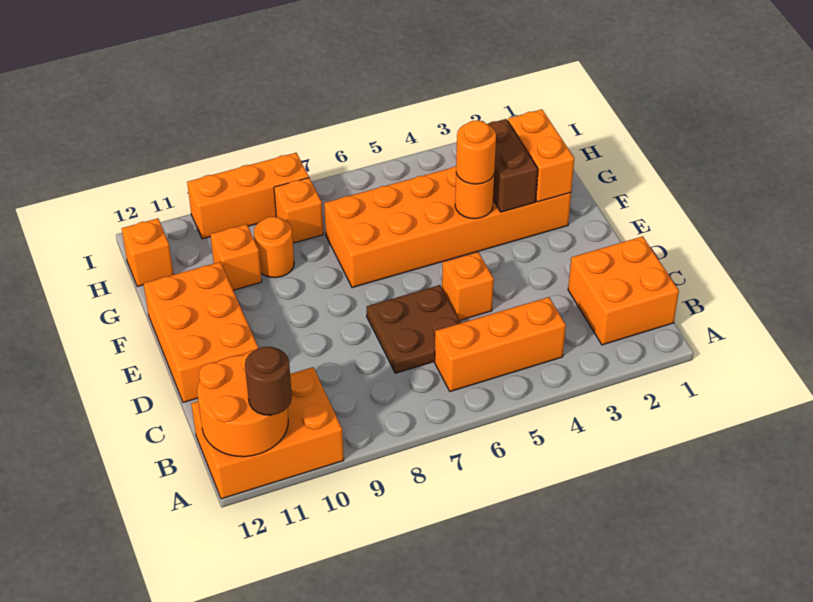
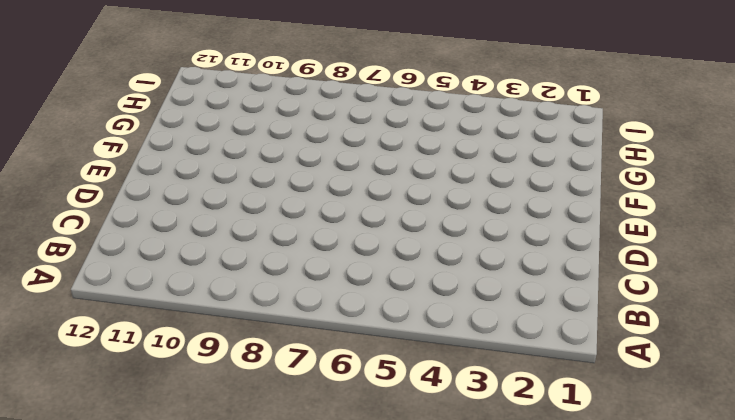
none -> orange 2x3 brick [191,367,344,499]
none -> orange 2x2 brick [568,236,679,345]
none -> orange 1x3 brick [435,297,566,391]

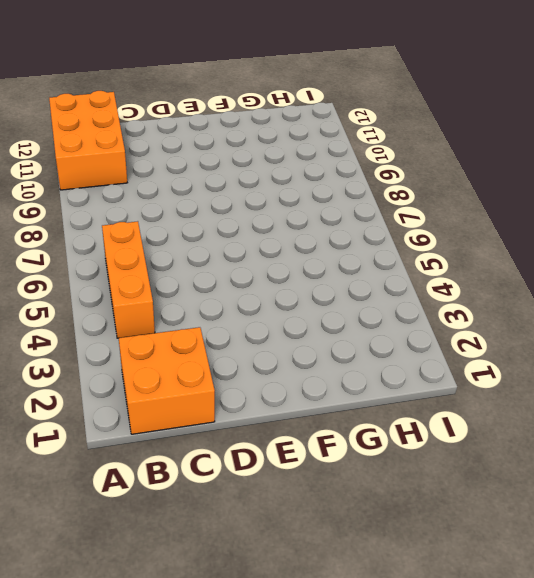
none -> brown 2x2 plate [367,285,461,373]
none -> orange 1x1 brick [442,252,494,320]
none -> orange 2x3 brick [143,262,258,402]

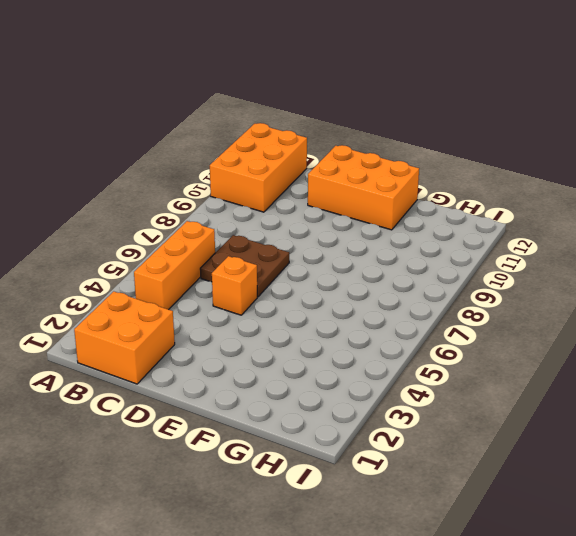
none -> orange 2x6 brick [324,166,571,288]
none -> orange 1x1 round brick [254,217,294,278]
none -> orange 1x1 brick [210,224,262,290]

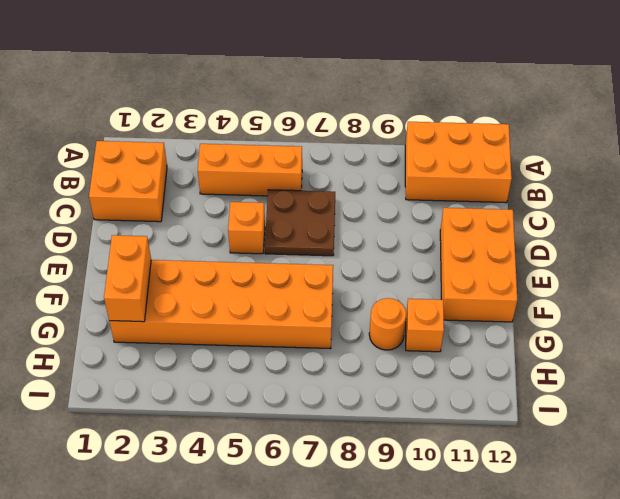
none -> orange 1x1 brick [274,178,323,243]
none -> orange 1x1 brick [122,218,173,287]
none -> orange 1x3 brick [187,153,309,239]

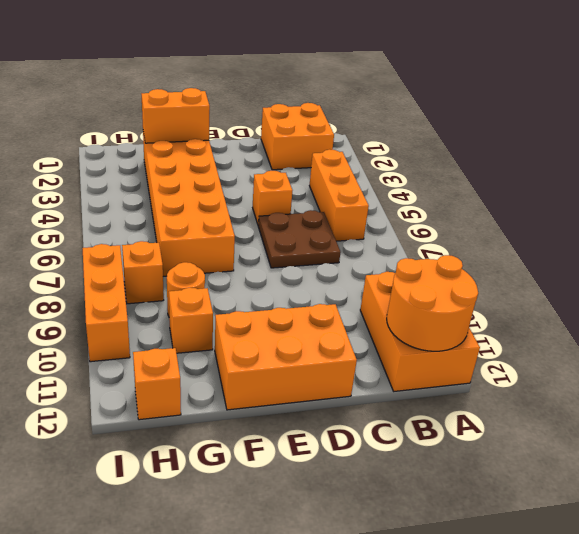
none -> brown 1x2 brick [488,119,538,212]
none -> orange 1x1 round brick [455,173,494,219]
none -> brown 1x1 round brick [245,347,292,415]

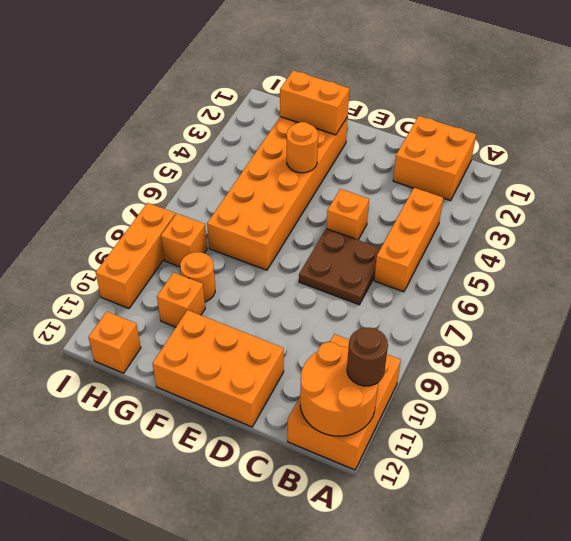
none -> brown 1x2 brick [488,119,538,212]
none -> orange 1x1 round brick [456,120,496,184]

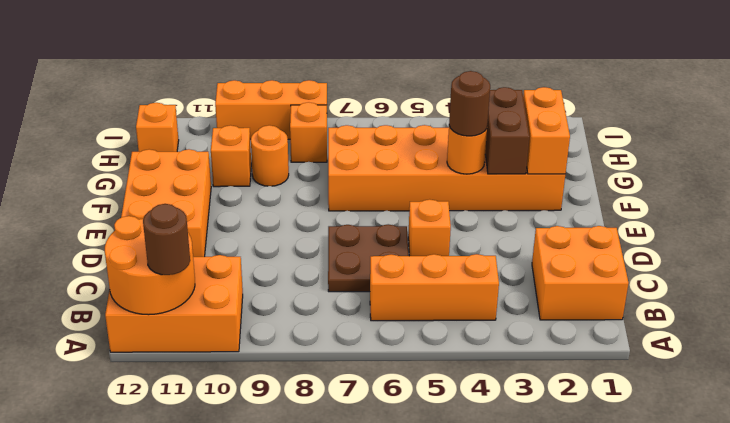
brown 1x1 round brick [449,71,490,136] -> orange 1x1 round brick [456,120,496,184]

